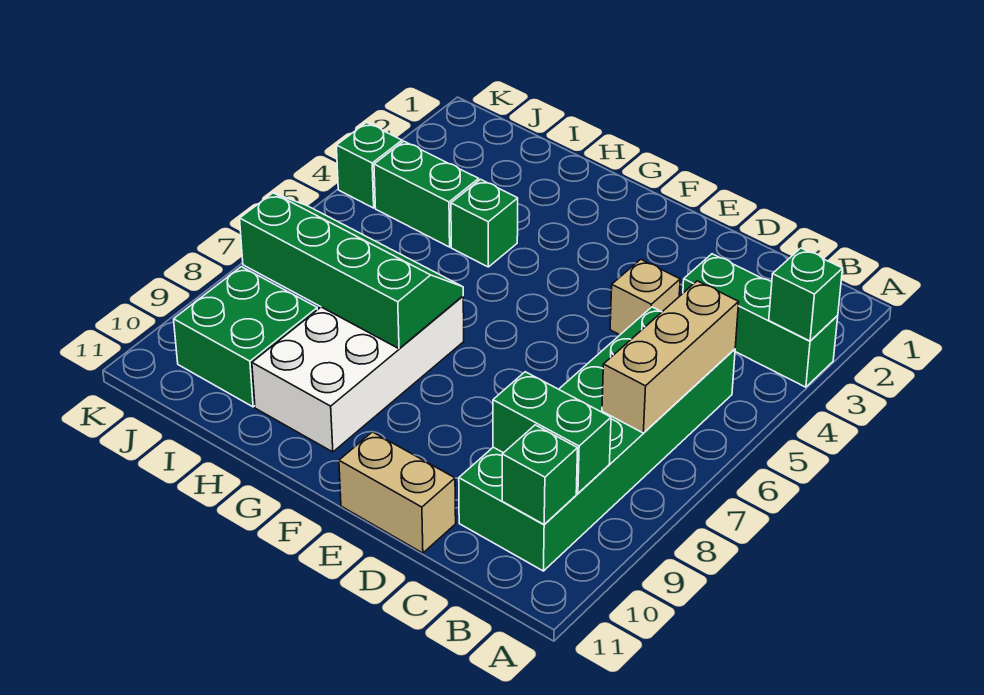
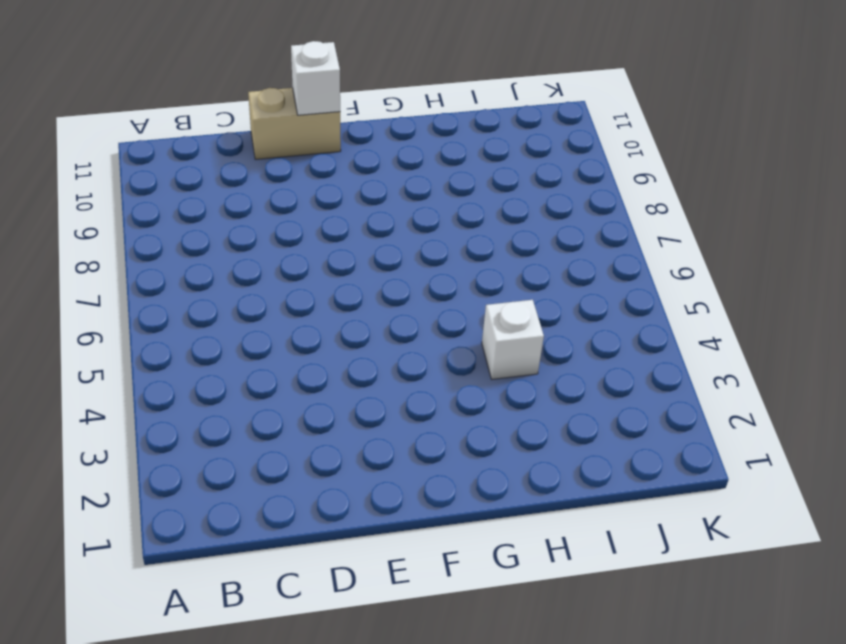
white 1x1 brick [291,41,340,115] -> none
white 1x1 brick [482,300,544,379] -> green 1x1 brick [451,179,518,267]
none -> green 1x3 brick [683,254,838,387]
none -> green 2x6 brick [459,307,735,571]
none -> tan 1x1 brick [610,259,680,335]

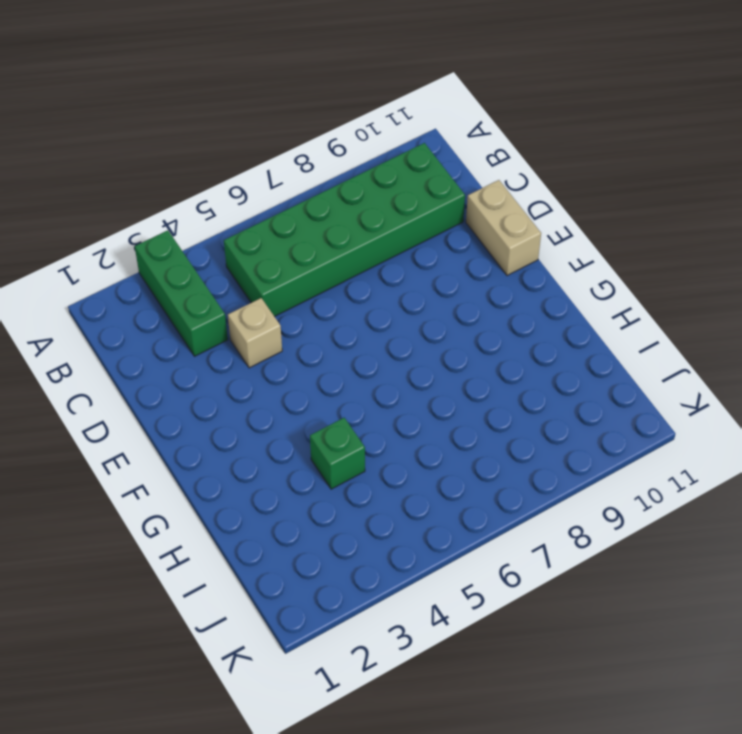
none -> white 2x4 brick [252,296,464,452]
none -> green 1x2 brick [374,141,479,247]
none -> green 2x2 brick [174,267,317,407]

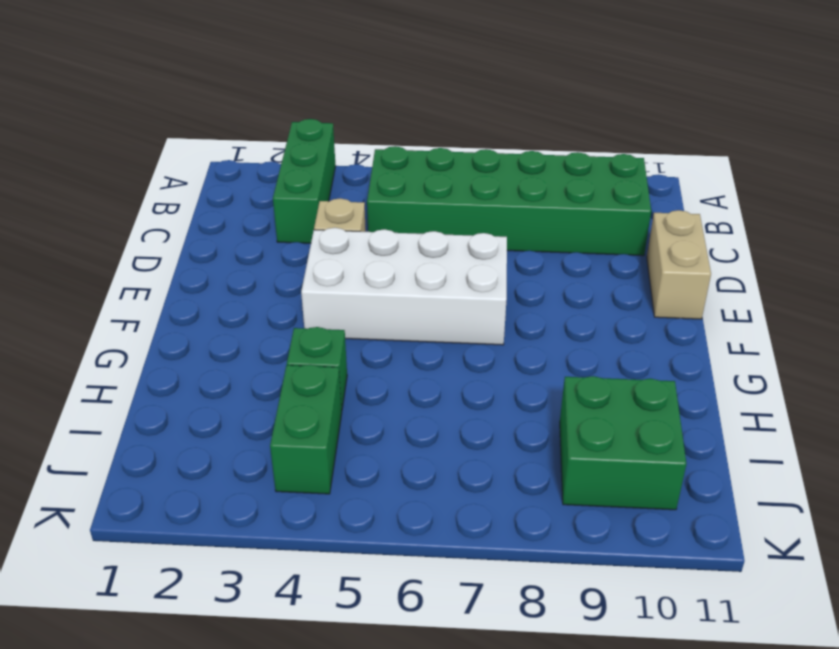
white 2x4 brick [301,228,507,345] -> white 2x4 brick moved to [252,296,464,452]
none -> green 1x1 brick [336,123,402,208]
none -> green 1x1 brick [769,248,843,341]
none -> tan 1x3 brick [602,281,739,433]

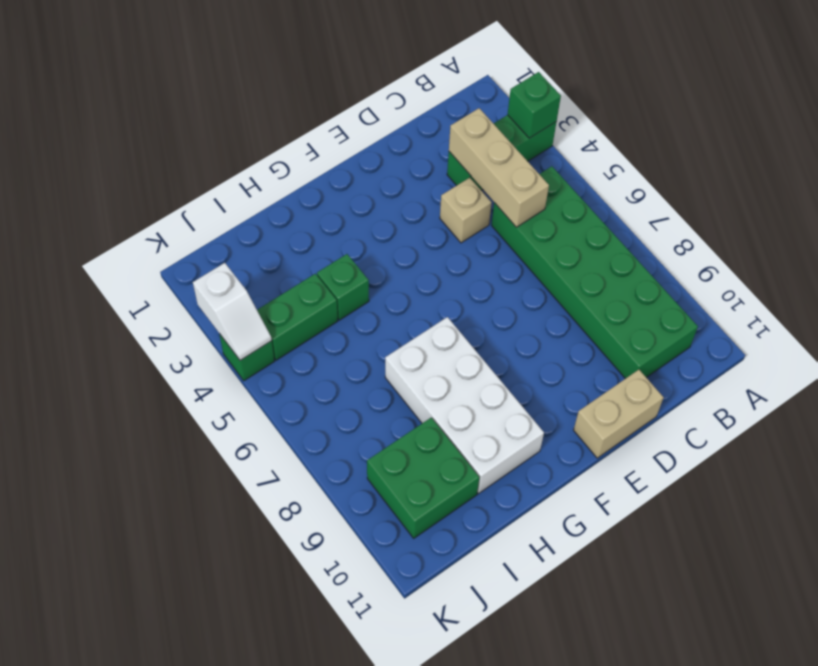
tan 1x3 brick [449,108,549,227] -> tan 1x3 brick moved to [602,281,739,433]
white 1x2 slope [193,263,272,360] -> none
none -> green 1x2 brick [493,372,611,493]
none -> green 1x1 brick [502,425,578,524]
none -> green 2x4 slope [240,193,463,349]

